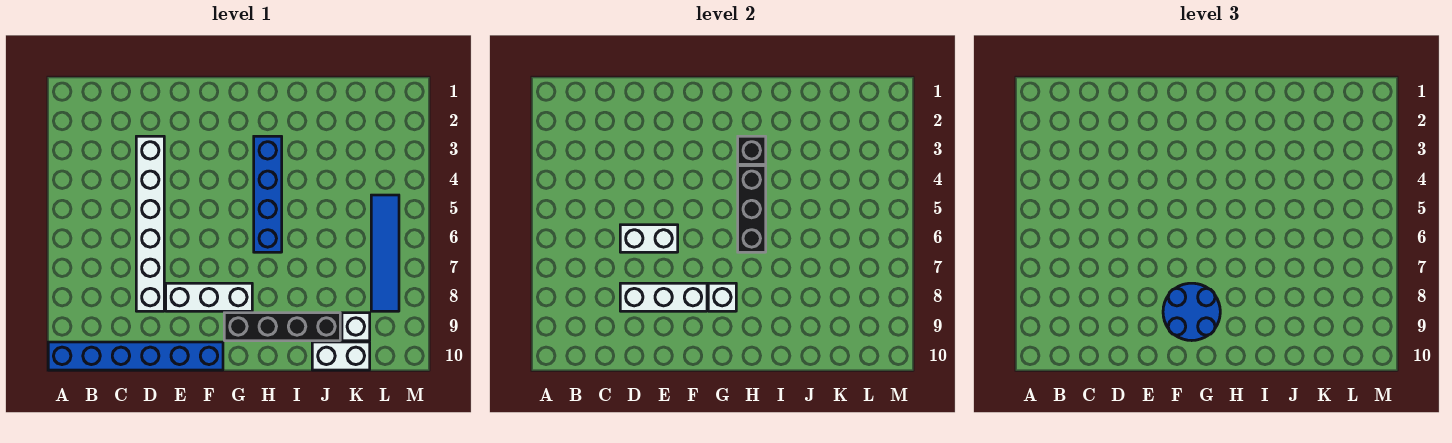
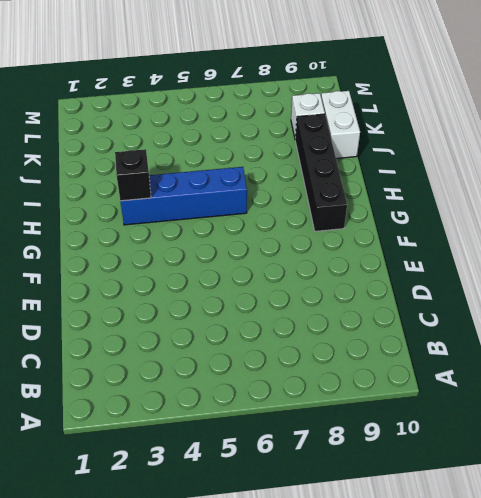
none -> blue 1x6 brick [48,342,223,370]
none -> white 1x6 brick [136,136,164,311]
none -> white 1x3 brick [166,283,252,311]

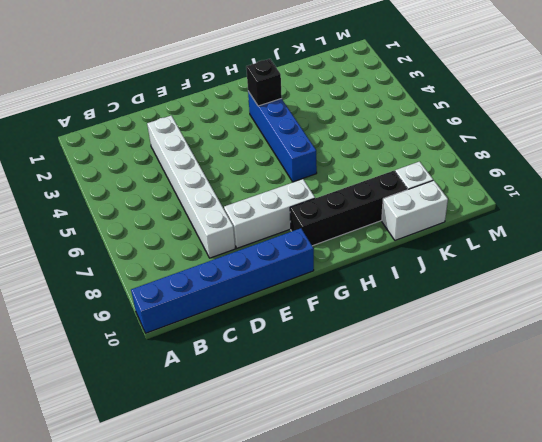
none -> blue 1x4 tile [371,195,399,311]
none -> white 1x2 brick [620,225,678,252]
none -> white 1x3 brick [620,283,707,311]

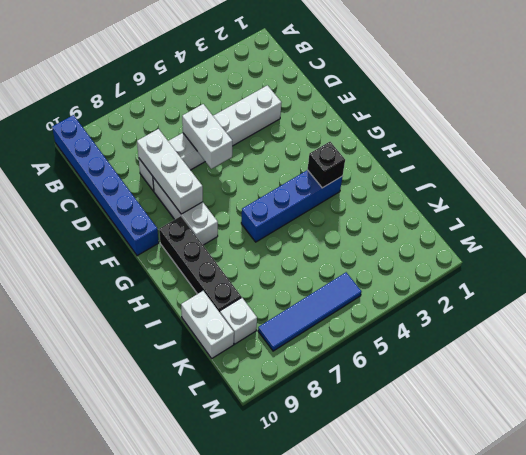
none -> white 1x1 brick [708,283,736,311]
none -> black 1x3 brick [738,166,766,252]
none -> blue 2x2 round brick [1163,283,1220,341]

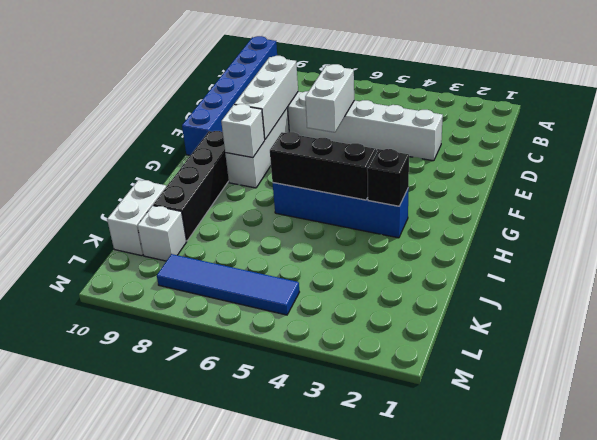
none -> blue 2x2 round brick [1163,283,1220,341]

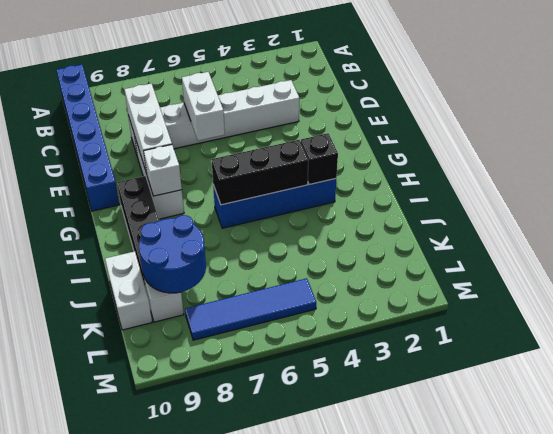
blue 2x2 round brick [139,215,206,293] -> blue 2x2 round brick moved to [1163,283,1220,341]

